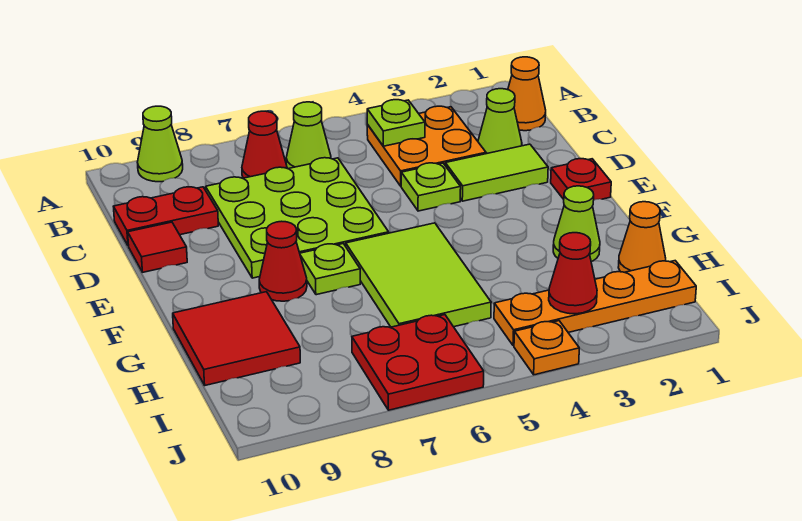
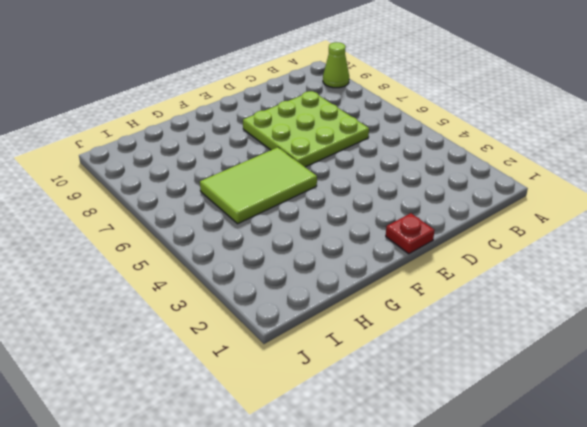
none -> orange 1x1 cone [508,57,546,131]
none -> orange 2x2 plate [367,106,486,186]
none -> lime 1x1 cone [286,102,331,169]

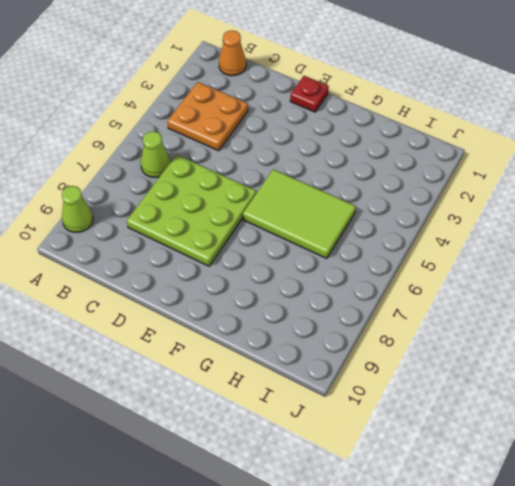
none -> red 1x1 cone [242,111,287,178]
none -> lime 1x1 cone [478,89,522,154]
none -> red 1x2 plate [113,187,218,246]

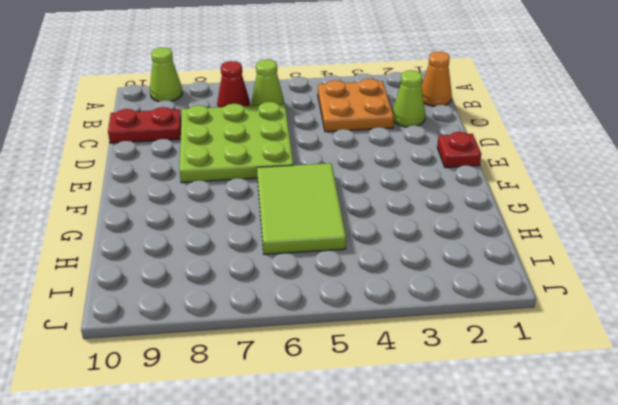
none -> lime 1x2 tile [445,144,548,201]
none -> lime 1x1 plate [401,163,461,211]
none -> red 1x1 tile [128,222,187,272]

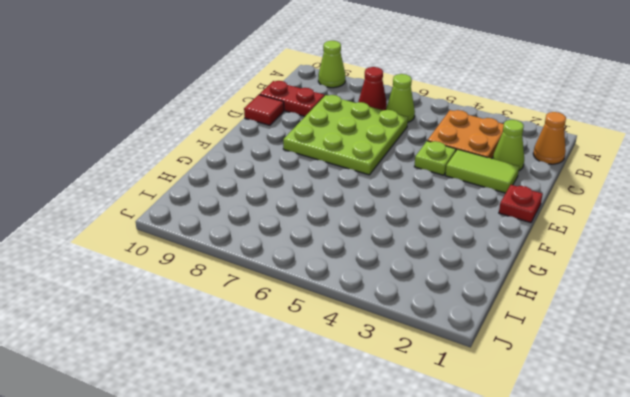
none -> lime 2x3 tile [346,223,491,327]
none -> lime 1x1 plate [300,244,360,295]
none -> red 1x1 cone [259,221,307,301]

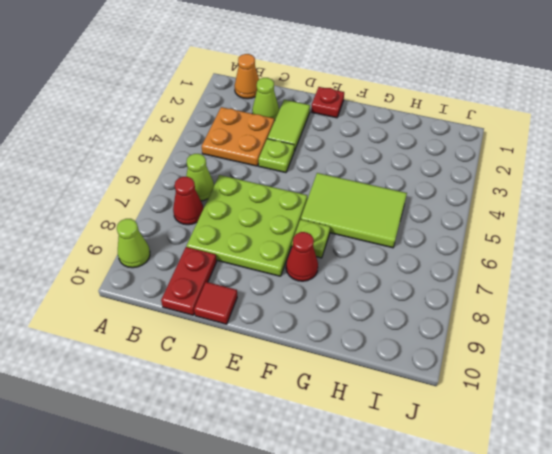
none -> lime 1x1 cone [553,186,600,261]
none -> red 2x2 tile [173,292,300,385]
none -> orange 1x1 cone [618,202,666,272]

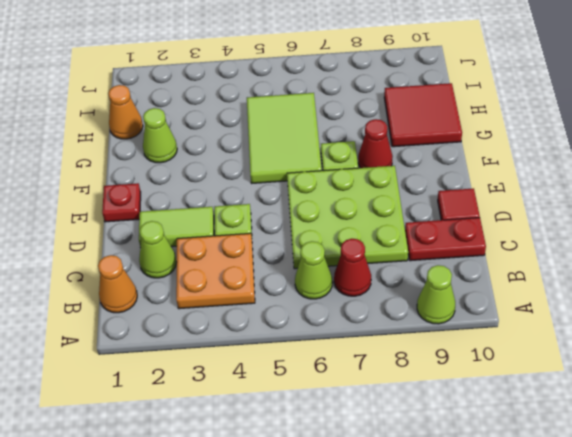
none -> orange 1x4 plate [494,261,696,346]
none -> red 2x2 plate [352,315,484,410]
none -> orange 1x1 plate [514,321,579,375]

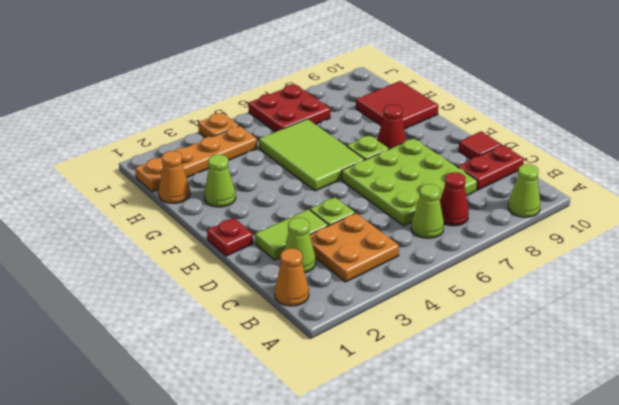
none -> lime 1x1 plate [367,100,425,146]
none -> red 1x1 cone [549,233,597,314]

